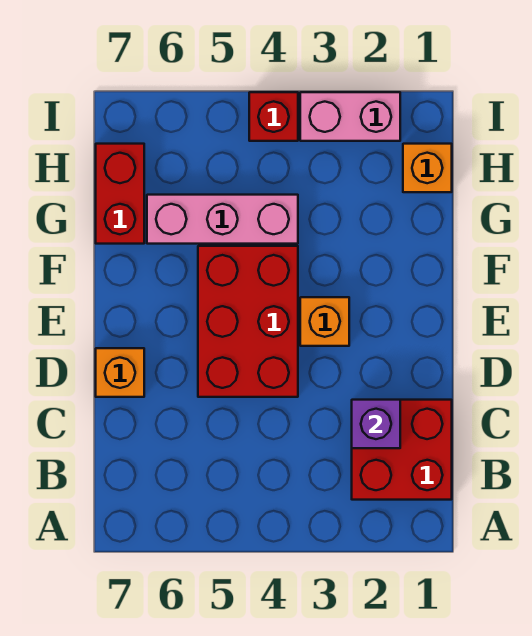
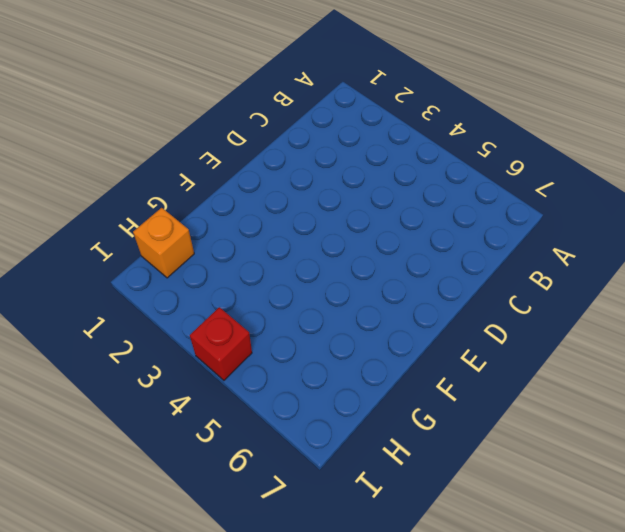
none -> red 2x2 brick [352,400,452,500]
none -> red 2x3 brick [198,246,298,397]

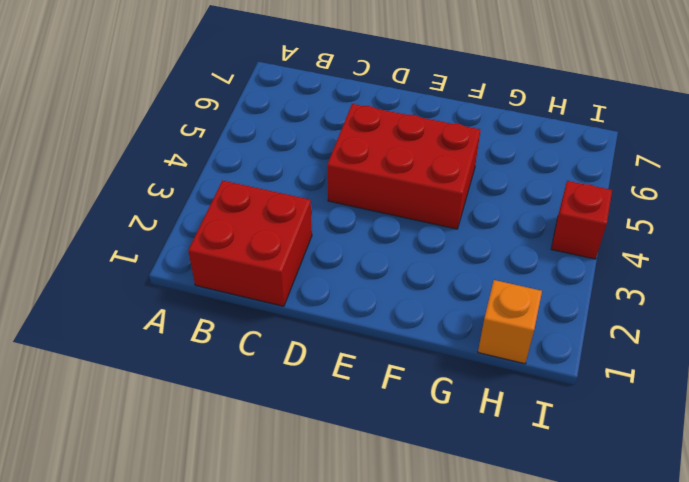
none -> orange 1x1 brick [96,348,144,397]
none -> orange 1x1 brick [300,297,349,346]

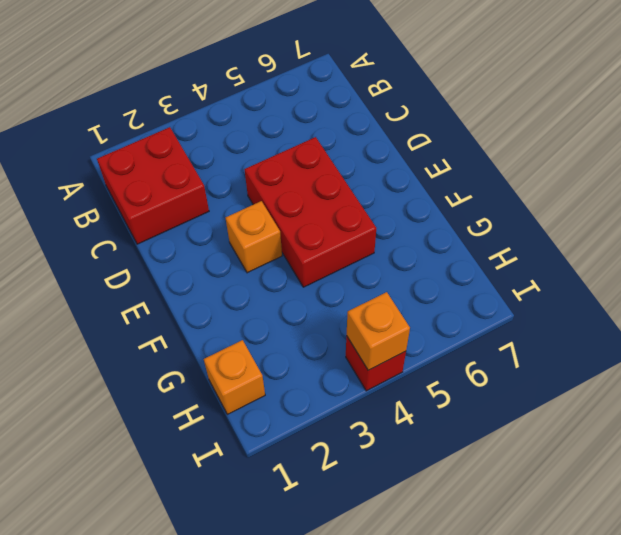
orange 1x1 brick [347,292,410,370] -> orange 1x1 brick moved to [96,348,144,397]
none -> pink 1x3 brick [147,195,298,244]
none -> red 1x2 brick [96,144,144,244]

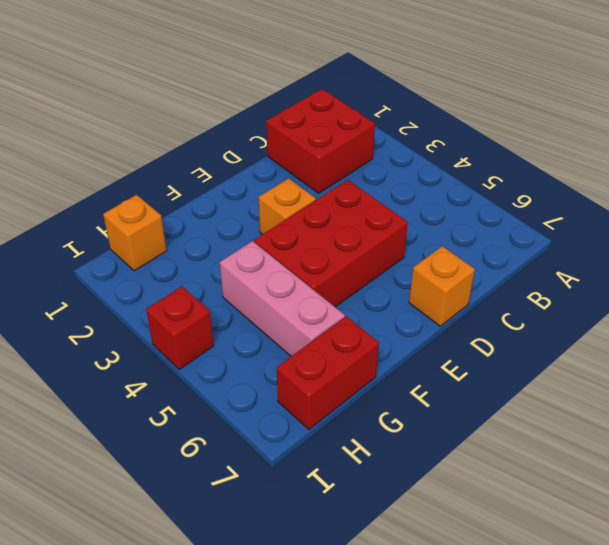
none -> pink 1x2 brick [300,92,400,141]
none -> purple 1x1 brick [352,400,400,448]

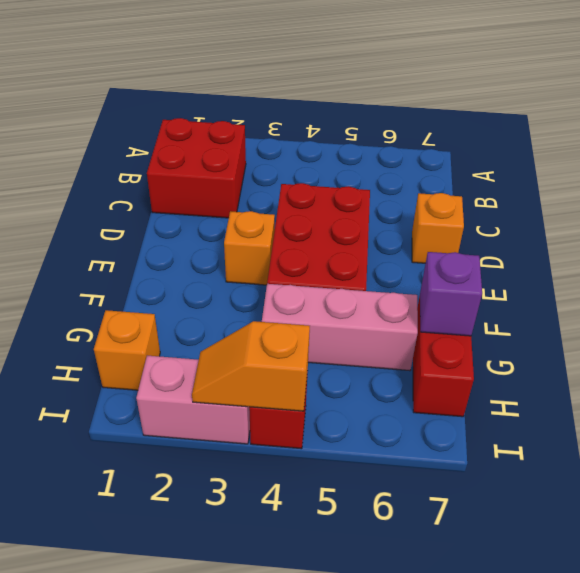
purple 1x1 brick [420,252,482,336] -> purple 1x1 brick moved to [352,400,400,448]
orange 1x2 slope [192,321,310,411] -> none

